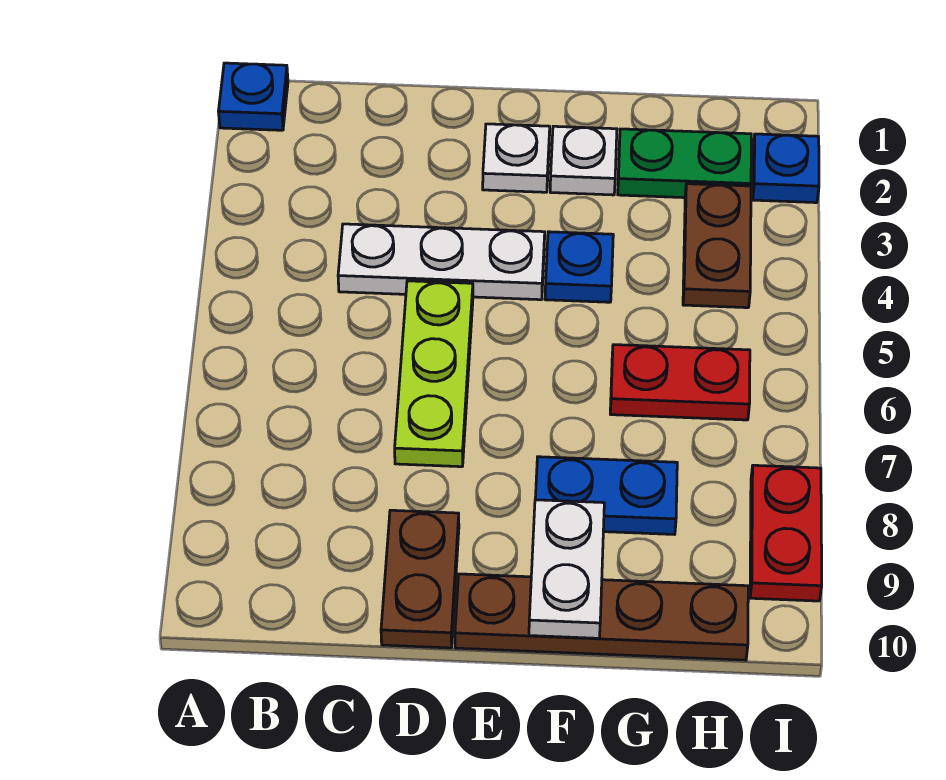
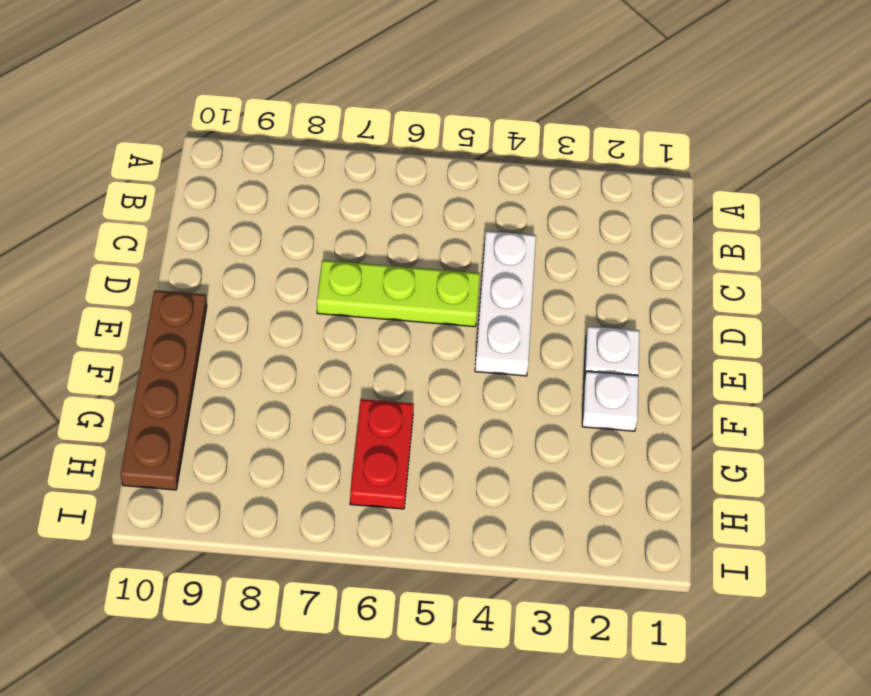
none -> blue 1x1 plate [219,63,288,130]
none -> brown 1x2 plate [381,510,459,648]
none -> blue 1x1 plate [545,232,613,302]

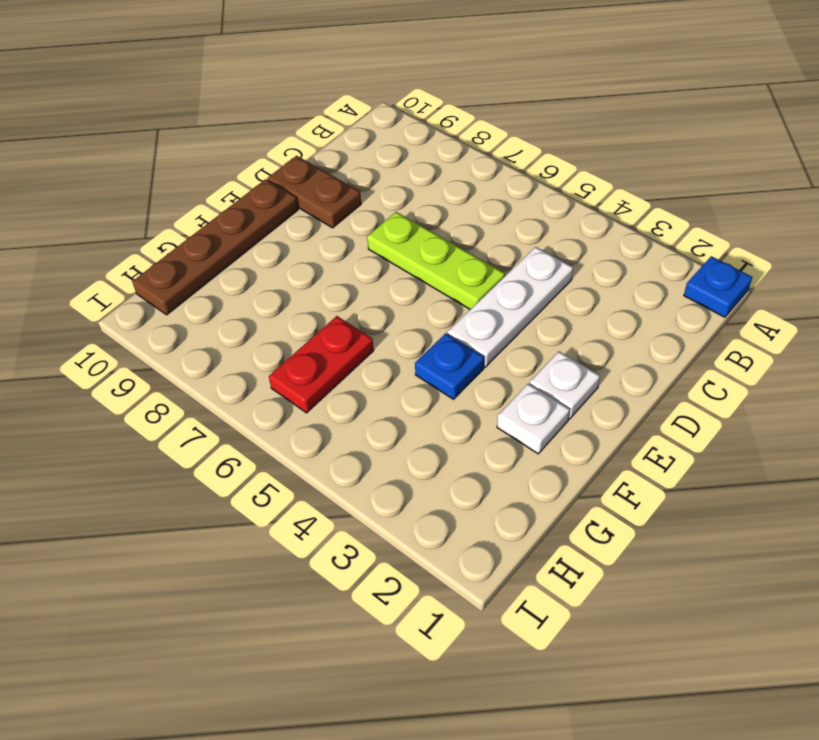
none -> blue 1x2 plate [535,457,677,535]
none -> green 1x2 plate [618,129,751,198]
none -> brown 1x2 plate [683,184,751,308]

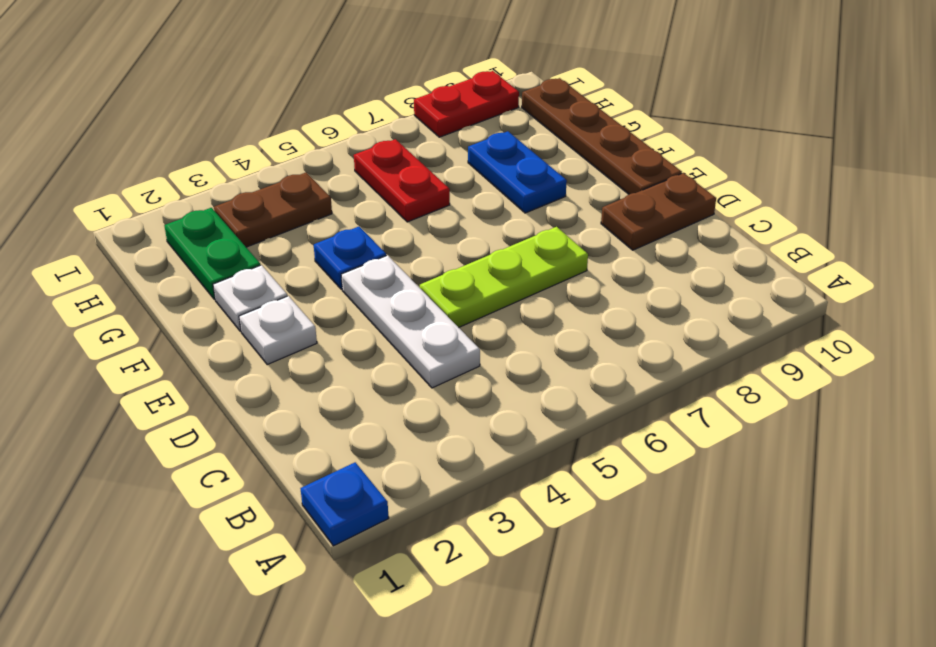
none -> blue 1x1 plate [753,134,819,203]
none -> white 1x2 plate [529,500,604,638]

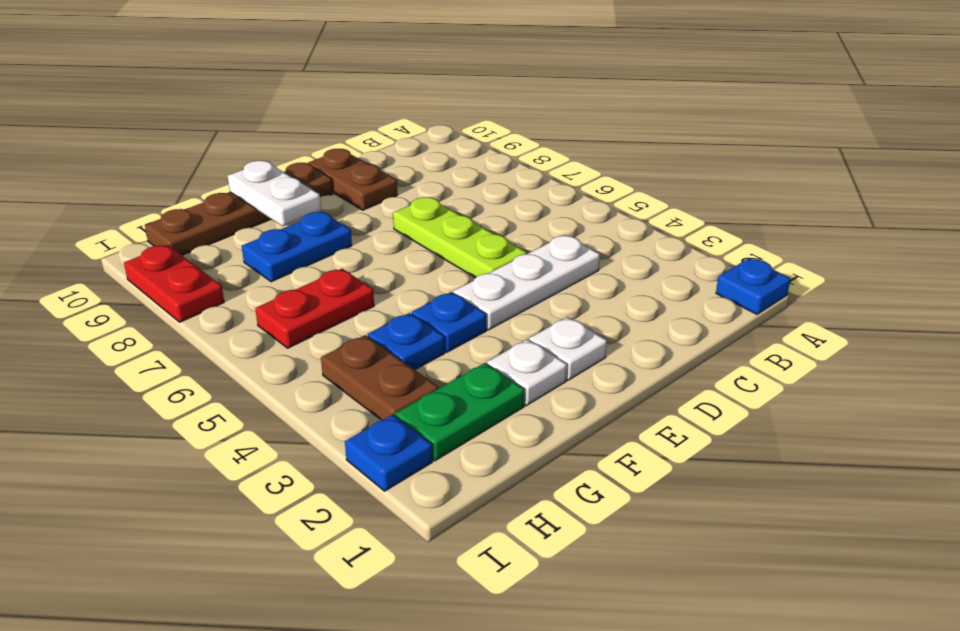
blue 1x1 plate [367,313,445,370] -> none

